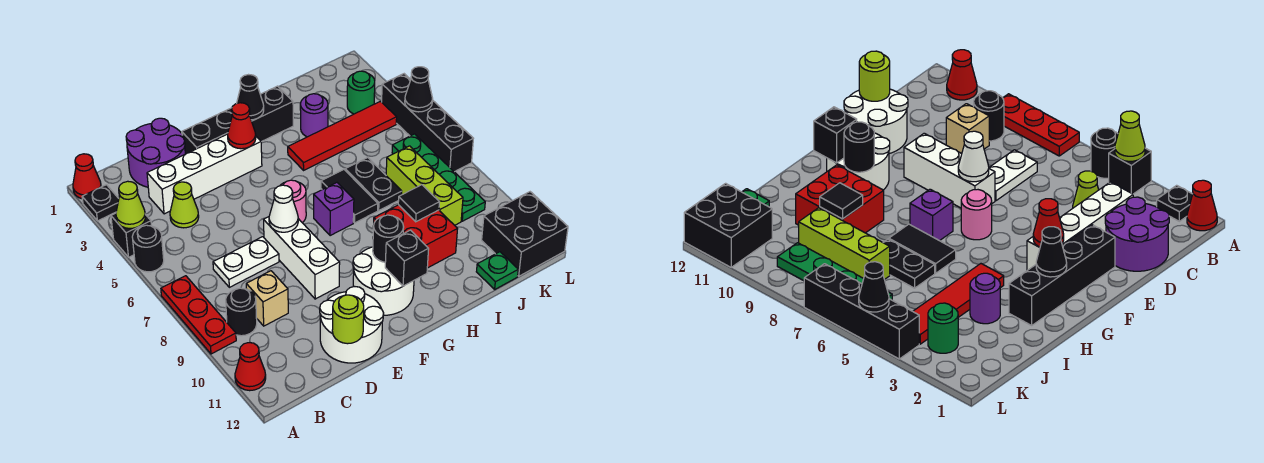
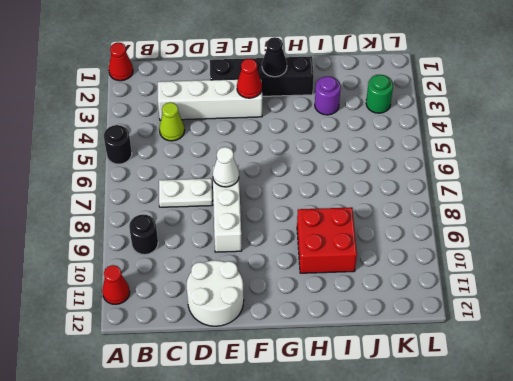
none -> black 1x1 plate [82,185,119,221]
none -> black 1x1 brick [111,213,151,257]
none -> red 1x3 plate [161,276,236,354]
none -> purple 2x2 round brick [126,118,185,187]

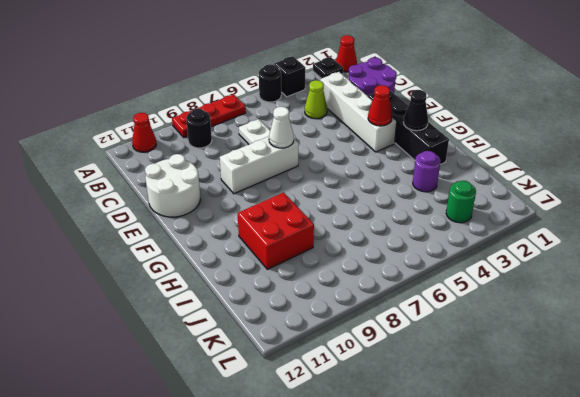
none -> tan 1x1 brick [246,271,288,326]
none -> pink 1x1 round brick [280,180,306,223]
none -> white 2x2 round brick [353,247,414,315]
none -> purple 1x1 brick [314,183,354,236]

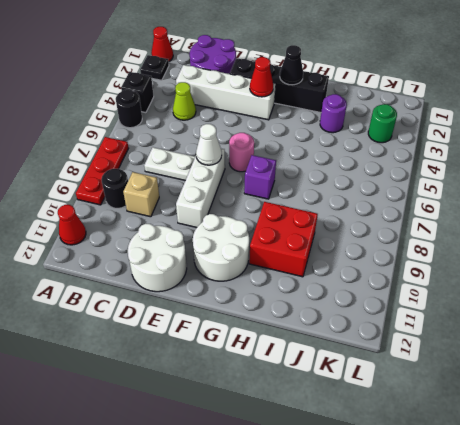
none -> red 1x4 tile [288,101,397,170]
none -> black 1x2 tile [321,170,378,223]
none -> black 1x2 plate [345,158,402,210]
none -> lime 1x3 brick [386,146,463,225]

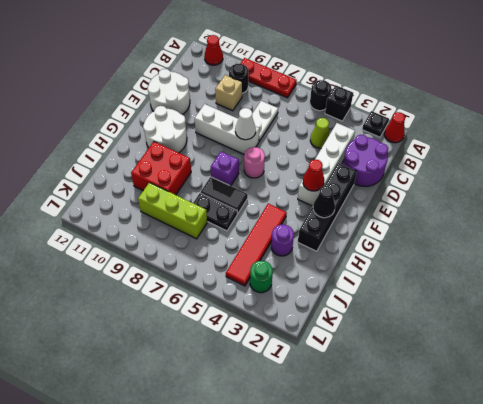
none -> green 1x1 plate [476,252,518,289]
none -> green 1x4 plate [392,134,485,221]
none -> black 2x2 brick [482,192,568,276]
none -> black 1x4 brick [382,74,473,172]

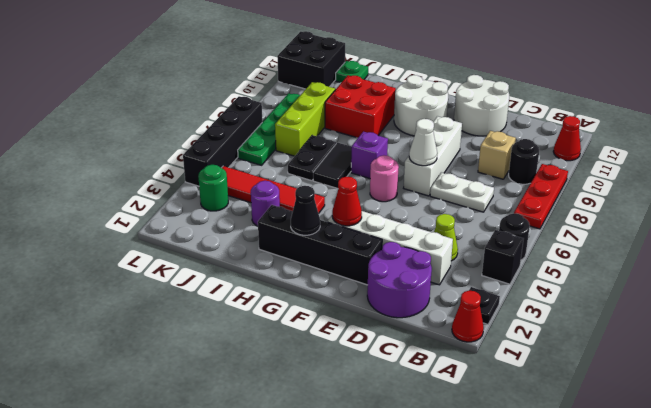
none -> lime 1x1 cone [116,181,145,229]
none -> lime 1x1 round brick [332,295,364,344]
none -> black 1x1 round brick [373,215,404,262]
none -> black 1x1 brick [385,230,429,286]

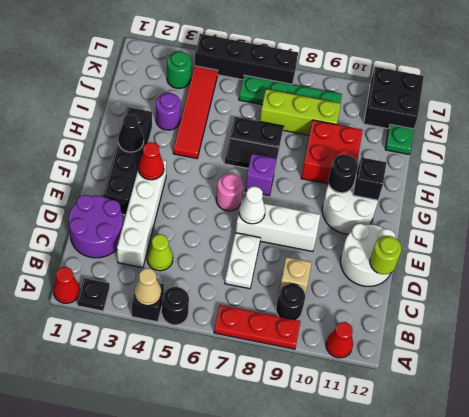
tan 1x1 cone [134,268,161,306] -> lime 1x1 cone [116,181,145,229]
none -> black 1x1 tile [398,185,439,222]
none -> black 1x1 cone [405,67,433,112]

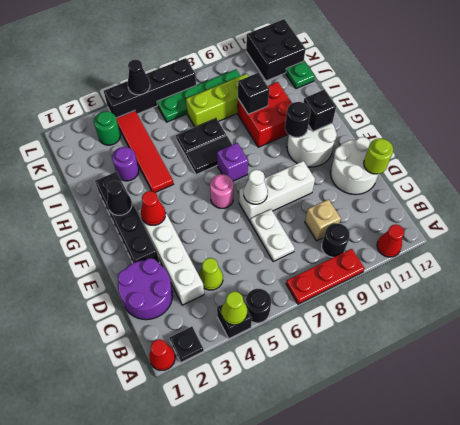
black 1x1 brick [238,73,269,114] -> black 1x1 tile [398,185,439,222]

